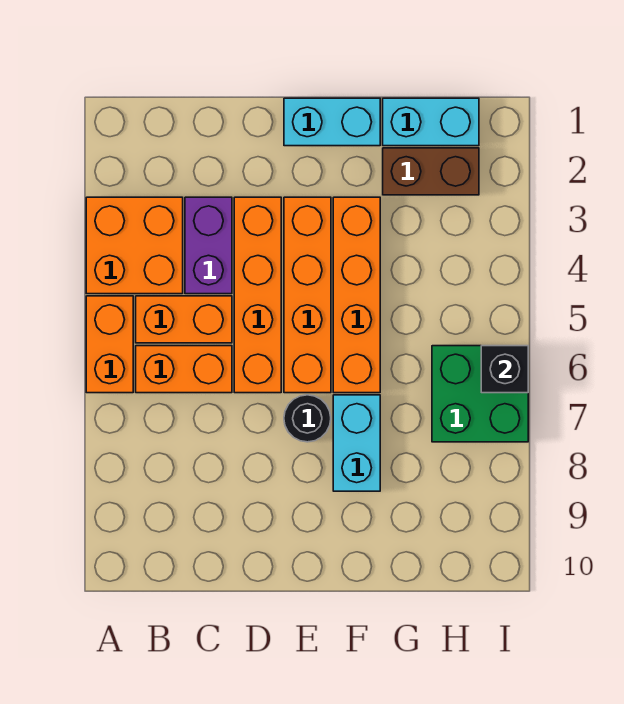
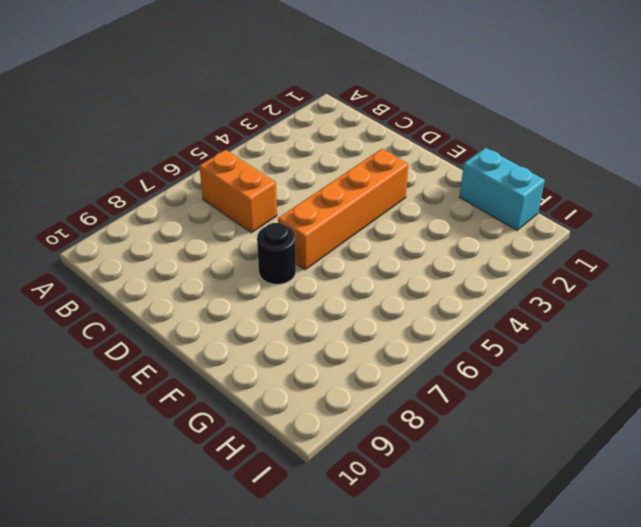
none -> orange 2x2 brick [86,197,183,294]
none -> orange 1x2 brick [86,296,133,393]
none -> orange 1x2 brick [136,296,232,343]

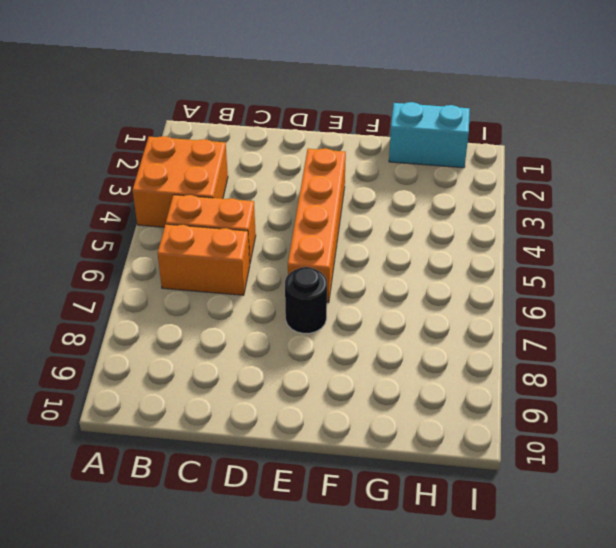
none -> orange 1x2 brick [86,296,133,393]
none -> purple 1x2 brick [185,197,232,294]
none -> orange 1x4 brick [234,197,281,393]

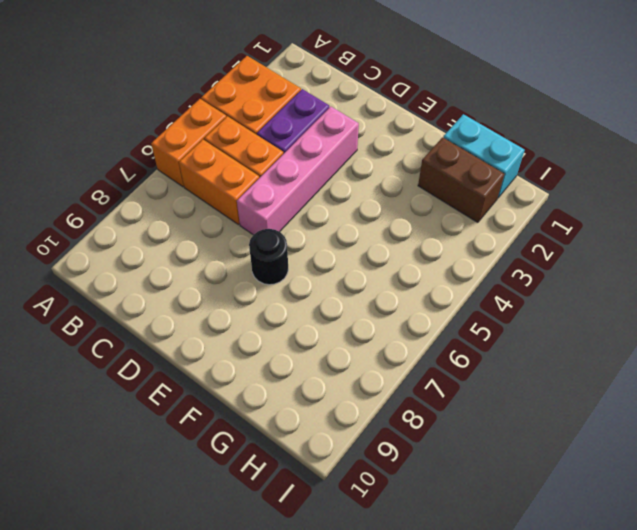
pink 1x4 brick [237,107,359,235] -> orange 1x4 brick [234,197,281,393]
none -> cyan 1x2 brick [284,98,380,146]
none -> orange 1x4 brick [284,197,331,393]
none -> orange 1x4 brick [333,197,380,393]

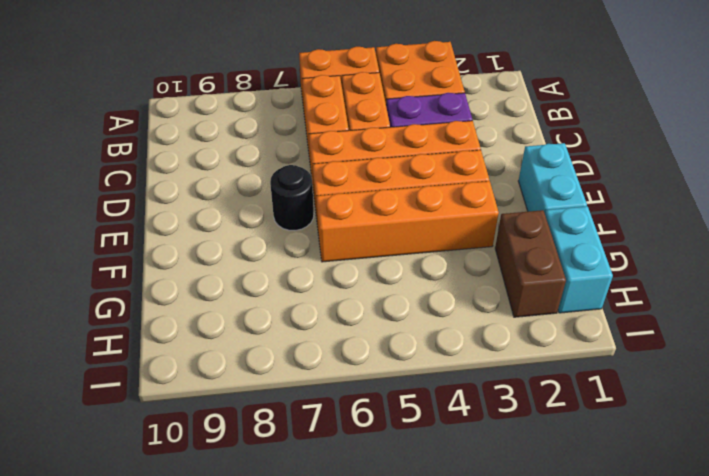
none -> cyan 1x2 brick [333,395,380,491]
none -> green 2x2 brick [432,346,528,442]
none -> black 1x1 brick [481,346,528,393]

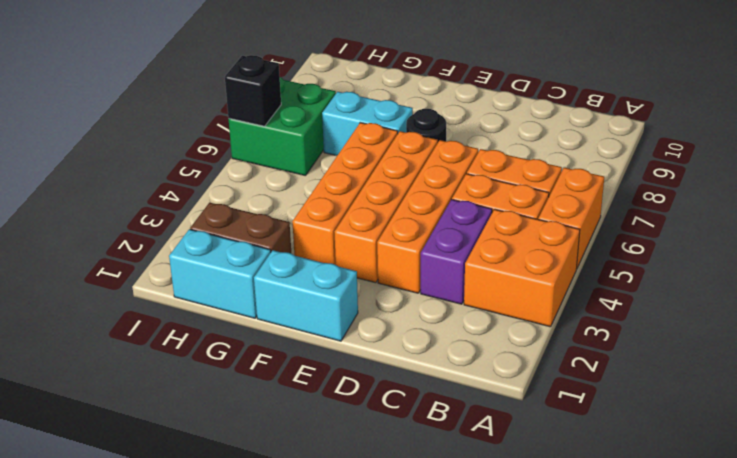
cyan 1x2 brick [322,92,413,155] -> cyan 1x2 brick turned to [333,395,380,491]

